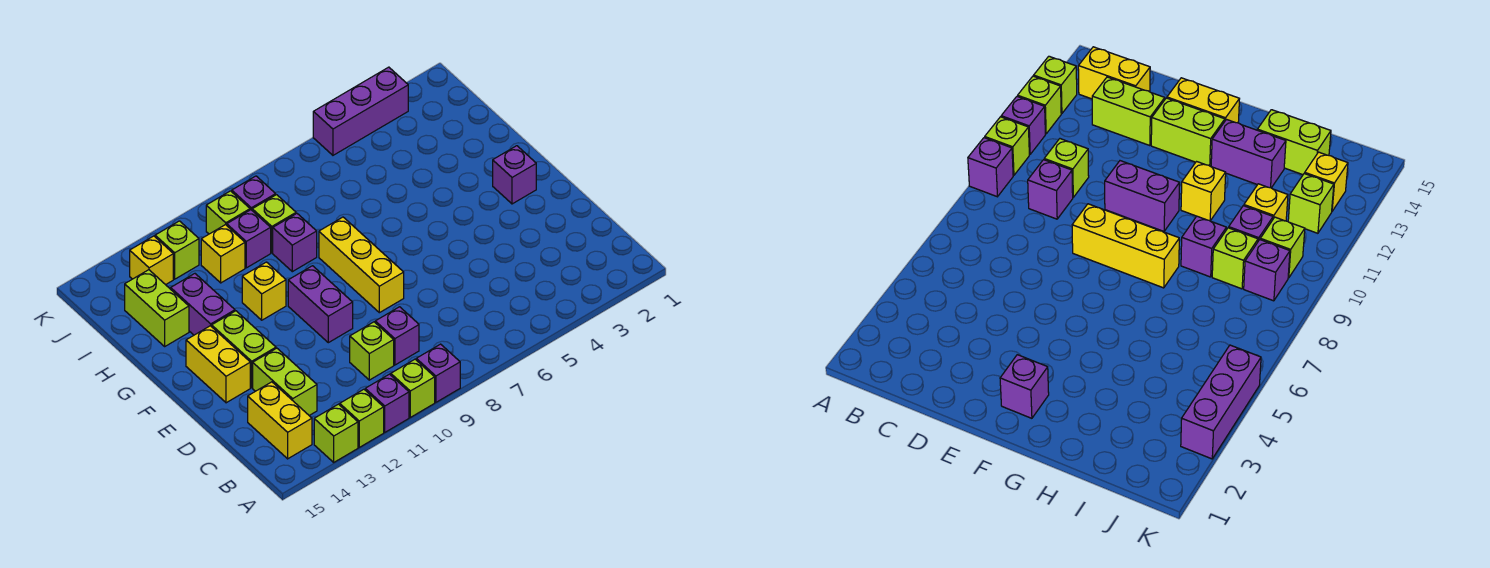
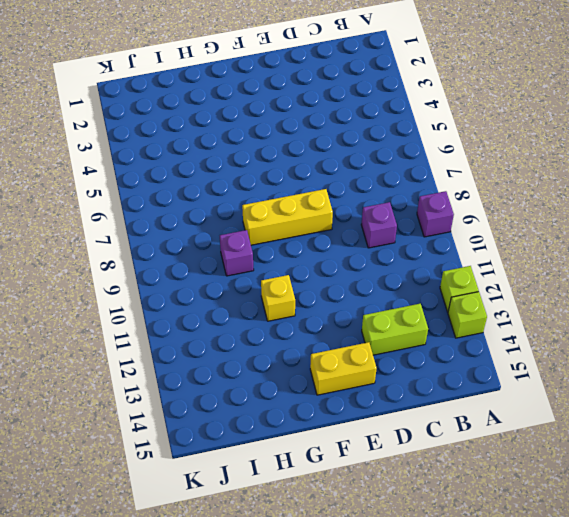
none -> lime 1x1 brick [391,359,435,417]
none -> purple 1x1 brick [365,374,409,432]
none -> yellow 1x2 brick [248,382,312,459]

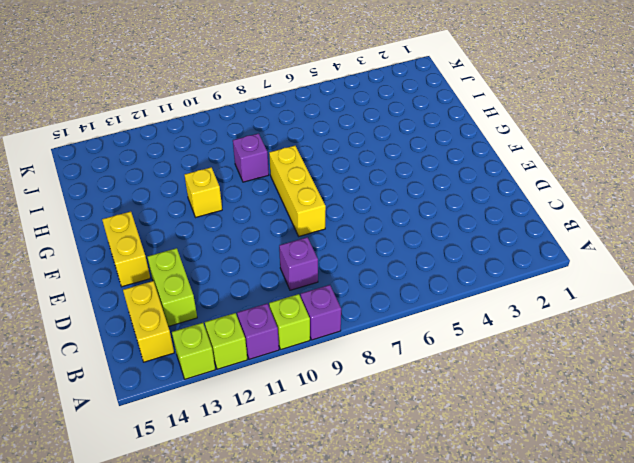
none -> lime 1x1 brick [350,322,394,380]
none -> purple 1x2 brick [288,266,353,343]
none -> lime 1x2 brick [212,311,276,388]

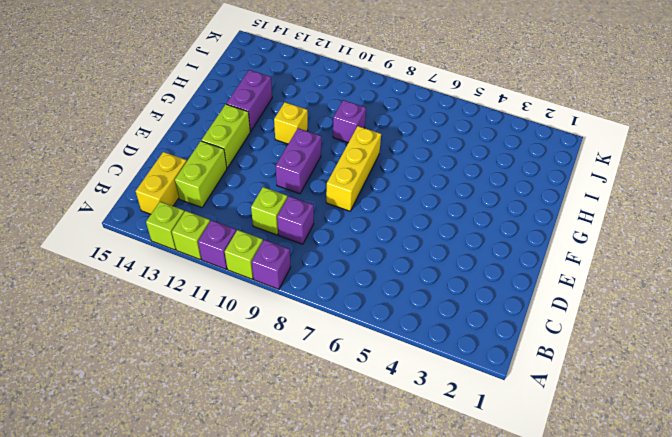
none -> yellow 1x2 brick [186,326,250,403]
none -> purple 1x1 brick [493,146,536,204]
none -> lime 1x2 brick [125,270,189,346]

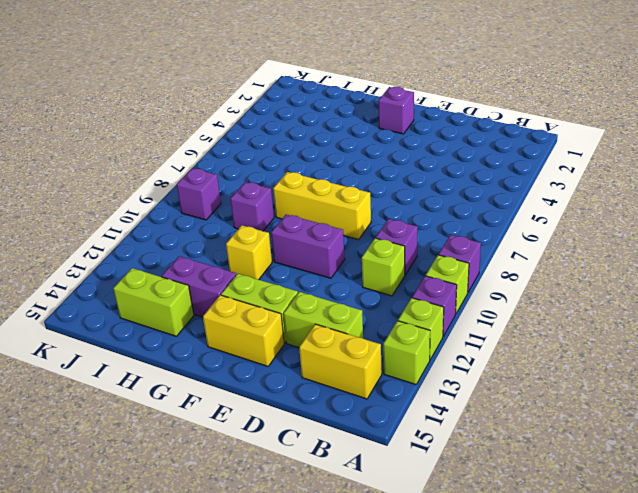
none -> lime 1x1 brick [252,195,296,253]
none -> purple 1x1 brick [227,210,271,268]
none -> yellow 1x1 brick [201,225,245,283]

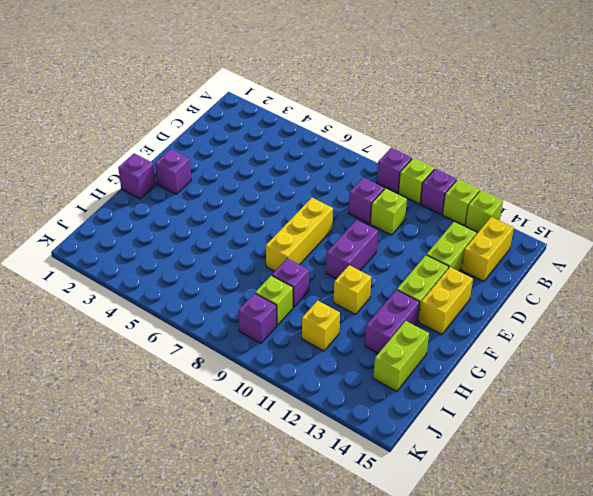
purple 1x1 brick [118,153,156,199] -> purple 1x1 brick moved to [227,210,271,268]
none -> lime 1x1 brick [206,191,250,234]
none -> lime 1x1 brick [155,221,199,279]
none -> yellow 1x1 brick [130,236,173,285]

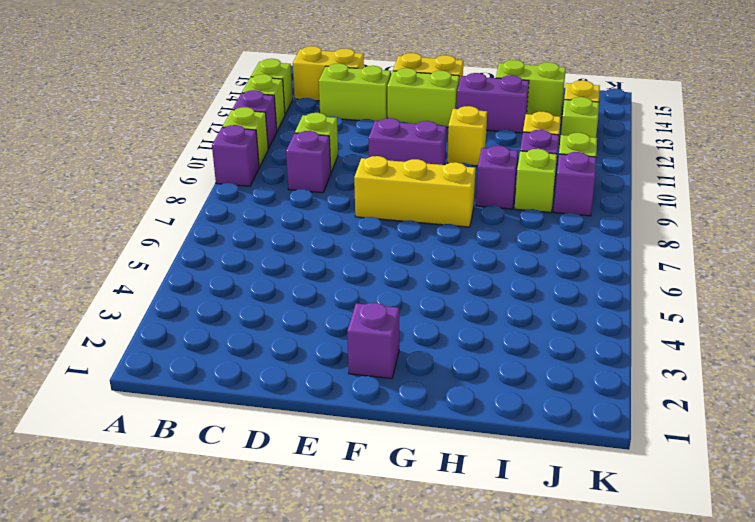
none -> purple 1x3 brick [313,67,408,155]

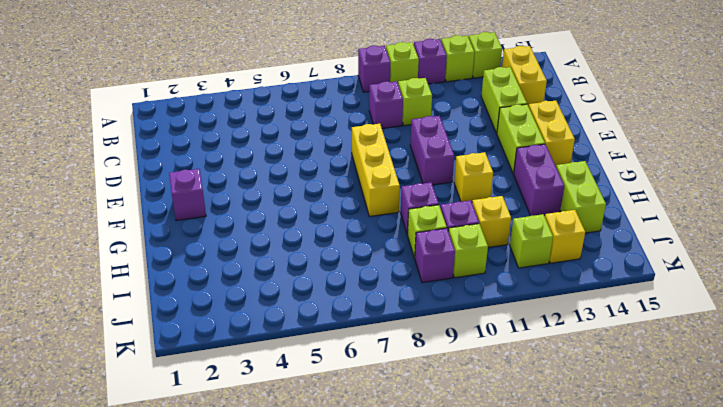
none -> purple 1x3 brick [313,67,408,155]

